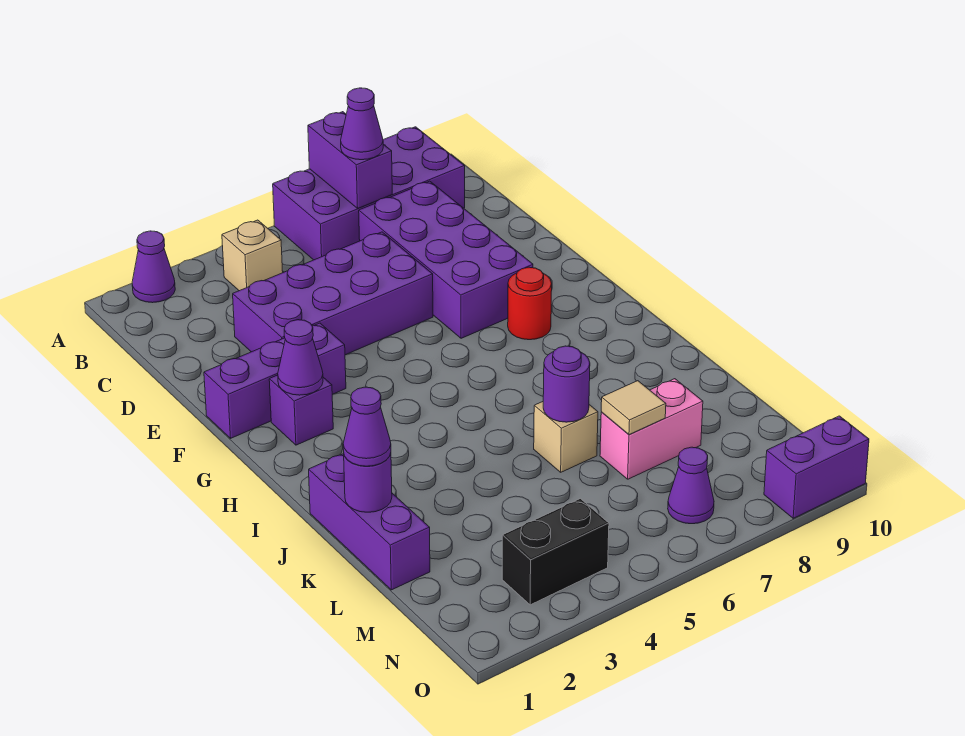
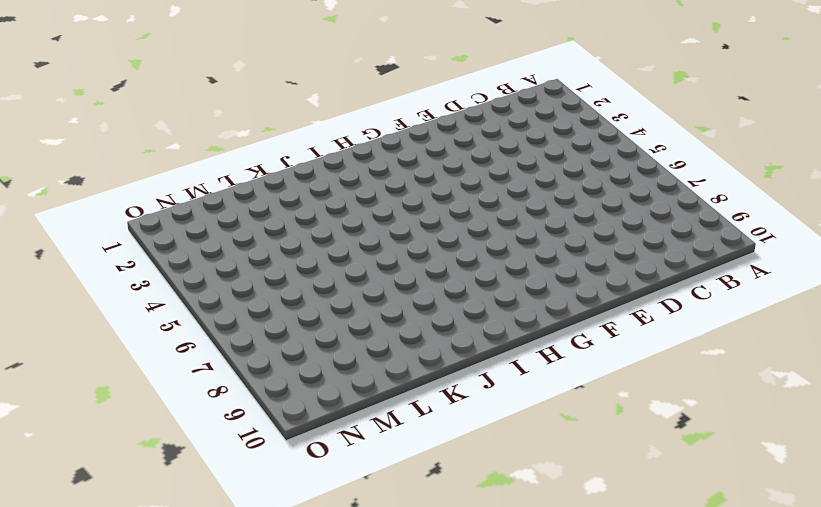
none -> purple 1x1 cone [132,231,175,303]
none -> purple 2x4 brick [273,127,465,260]
none -> tan 1x1 brick [222,220,283,291]

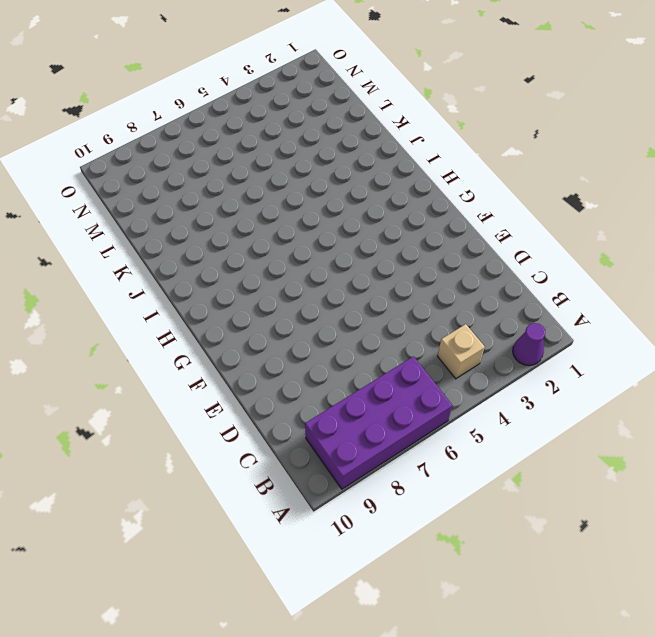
none -> purple 2x4 brick [359,181,533,338]
none -> purple 2x4 brick [233,232,433,355]
none -> purple 1x3 brick [204,323,346,438]

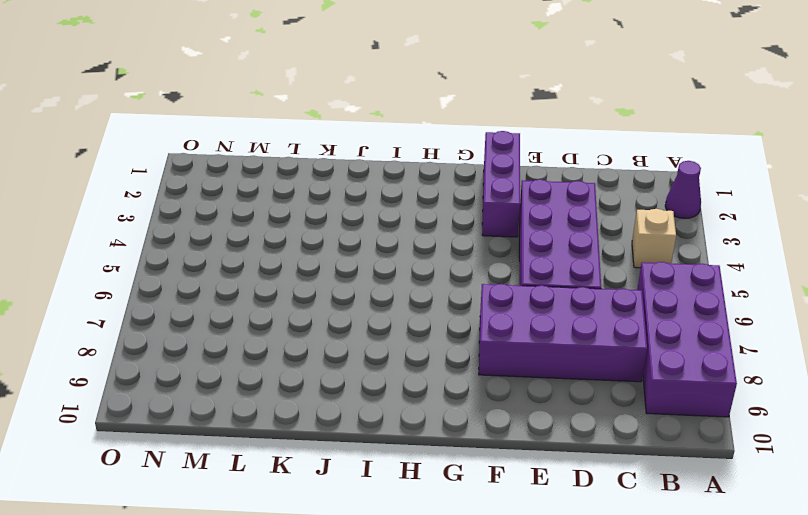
none -> purple 1x1 brick [269,375,333,445]
none -> red 1x1 round brick [508,267,552,340]
none -> purple 1x3 brick [309,454,430,590]

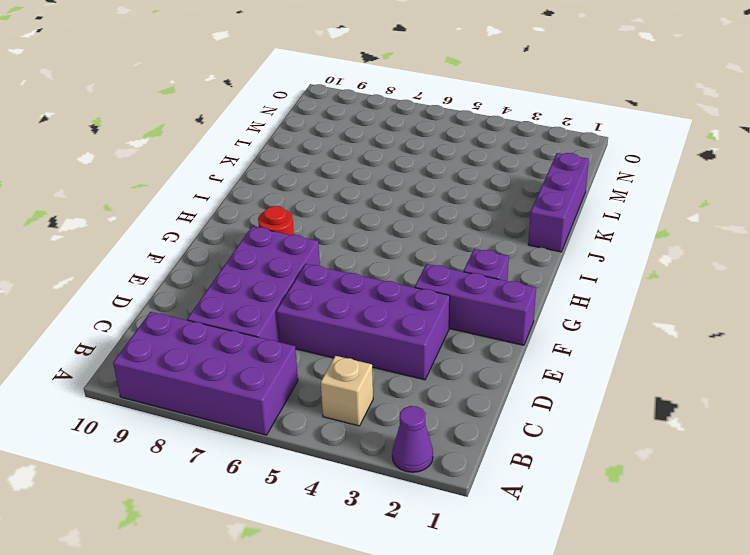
none -> tan 1x1 brick [534,402,598,472]
none -> pink 1x2 brick [600,379,703,479]
none -> black 1x2 brick [502,499,609,605]

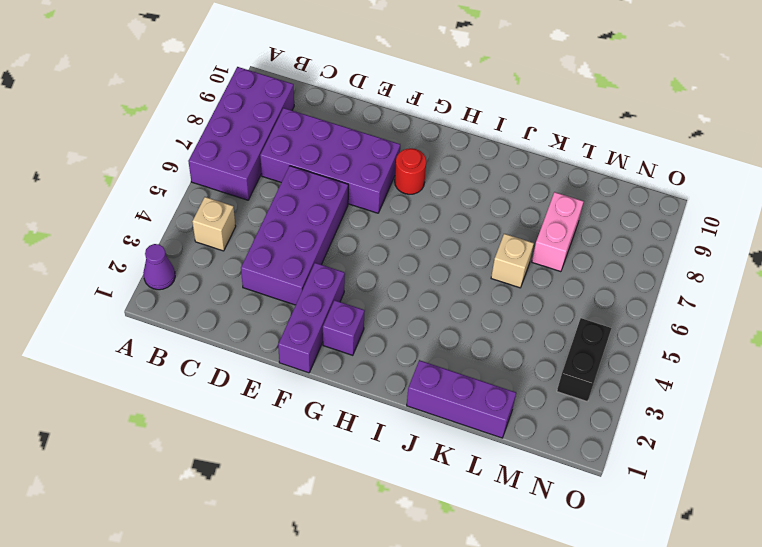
none -> purple 1x1 cone [668,447,714,524]
none -> purple 1x2 brick [764,416,869,518]
none -> purple 1x2 brick [308,112,392,208]

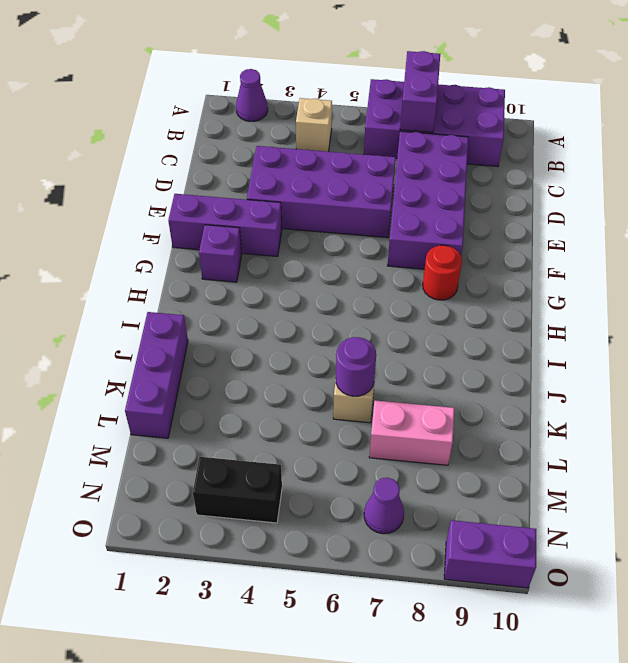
none -> purple 1x1 cone [278,320,323,395]
none -> purple 1x1 round brick [344,453,392,512]
none -> tan 1x1 tile [601,381,666,435]

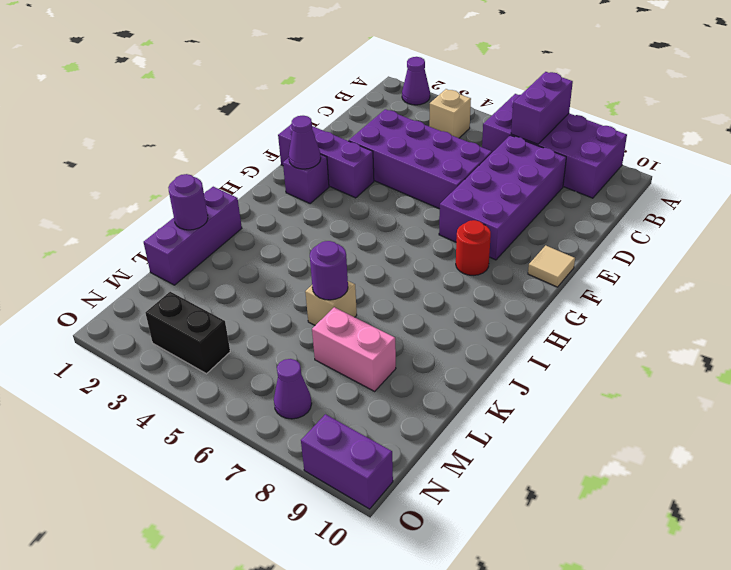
tan 1x1 tile [528,245,575,287] -> tan 1x1 tile moved to [601,381,666,435]
none -> purple 1x1 cone [341,88,383,160]
none -> purple 1x1 cone [343,387,391,466]

